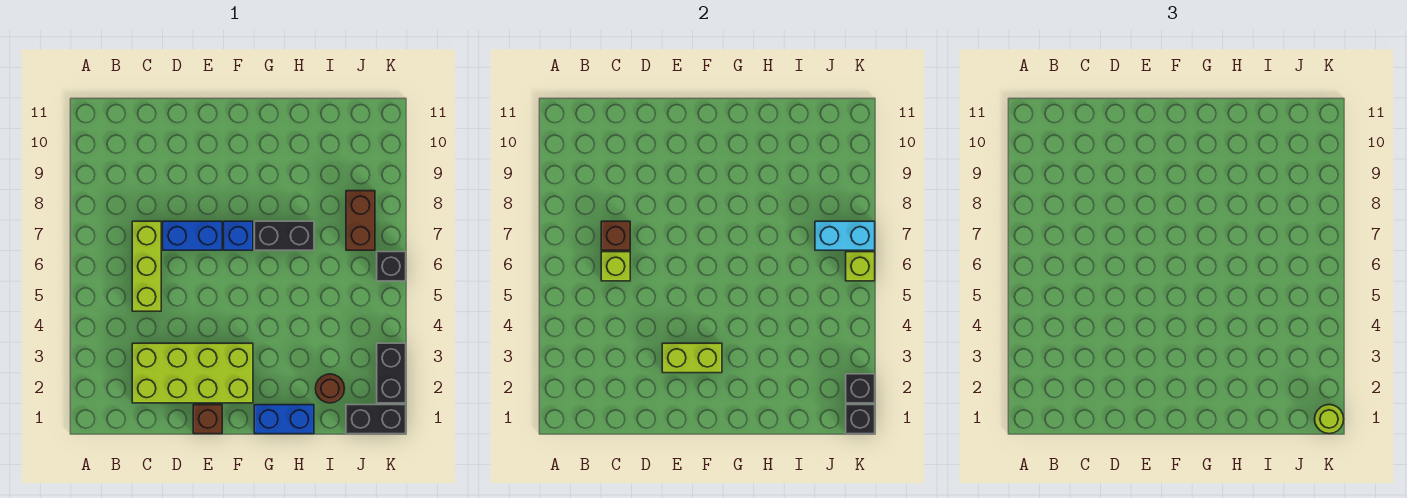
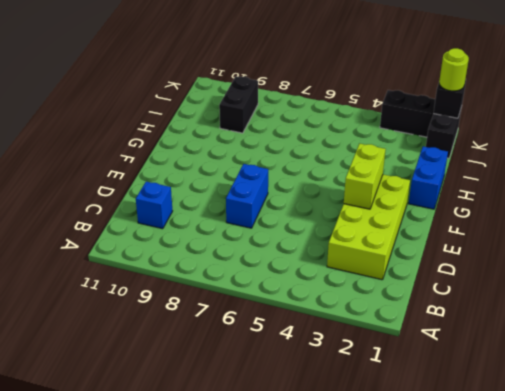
blue 1x1 brick [136,182,172,229] -> blue 1x1 brick moved to [224,221,253,250]
black 1x2 brick [219,76,258,133] -> black 1x2 brick moved to [254,221,314,250]
none -> lime 1x3 brick [132,221,161,311]
none -> brown 1x1 brick [193,405,222,434]
none -> brown 1x1 round brick [316,374,344,403]

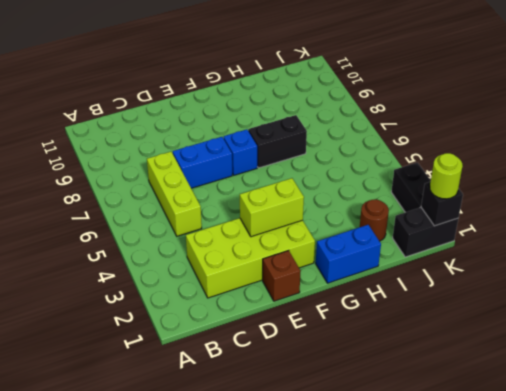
none -> brown 1x2 brick [346,191,375,250]
none -> black 1x1 brick [377,252,406,281]
none -> lime 1x1 brick [601,252,630,281]

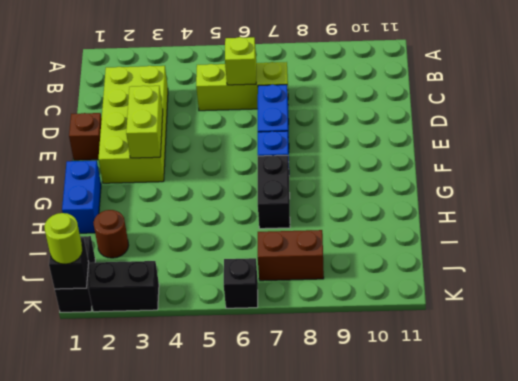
none -> brown 1x1 brick [601,221,630,250]
none -> cyan 1x2 brick [815,221,875,250]
none -> black 1x1 brick [846,374,875,403]

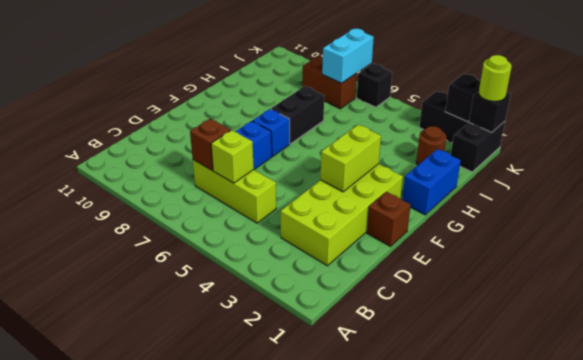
none -> lime 1x1 brick [846,252,875,281]

